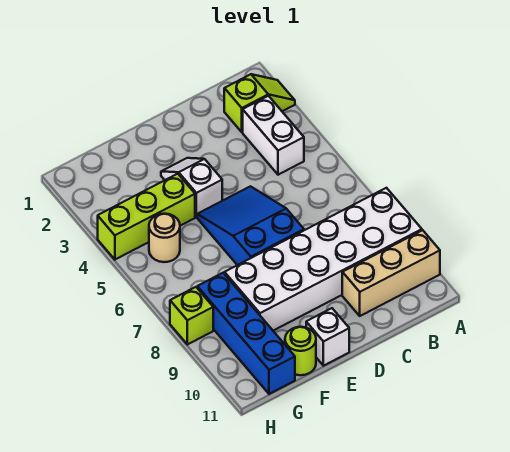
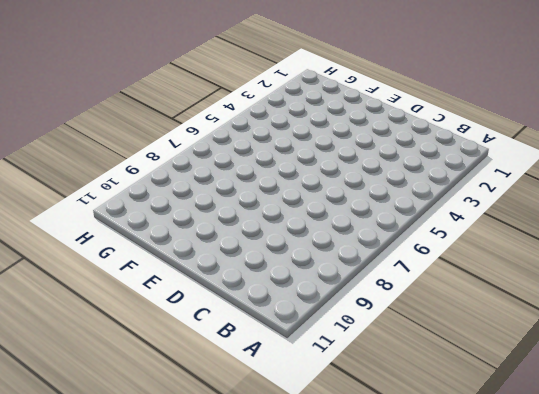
none -> lime 1x2 slope [224,74,295,132]
none -> white 2x6 brick [225,188,422,331]
none -> tan 1x3 brick [342,230,440,316]

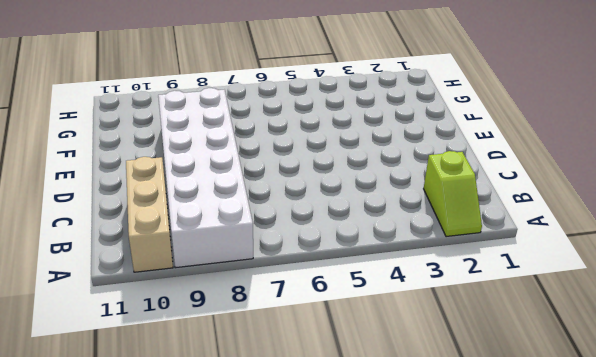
none -> white 1x2 brick [243,96,304,175]
none -> blue 2x3 slope [197,186,304,265]
none -> white 1x2 slope [161,158,222,217]

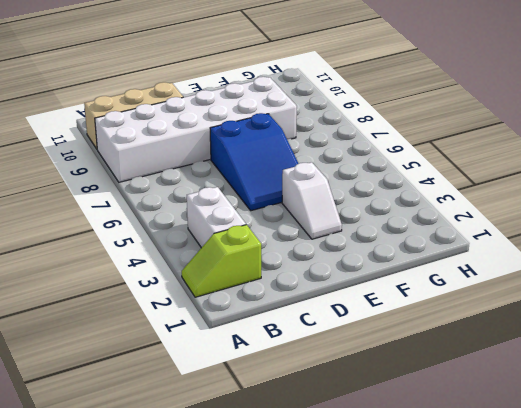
none -> white 1x1 brick [306,308,349,366]
none -> lime 1x3 brick [98,174,195,259]
none -> lime 1x1 round brick [285,327,316,375]

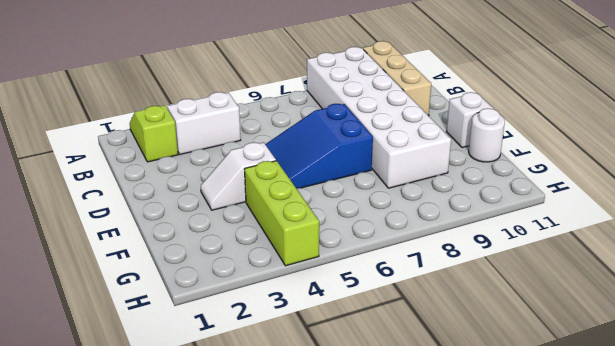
white 1x1 round brick [469,108,505,162] -> lime 1x1 round brick [285,327,316,375]
none -> tan 1x1 round brick [149,214,180,262]
none -> blue 1x4 brick [197,273,295,394]
none -> lime 1x1 brick [170,287,213,345]

